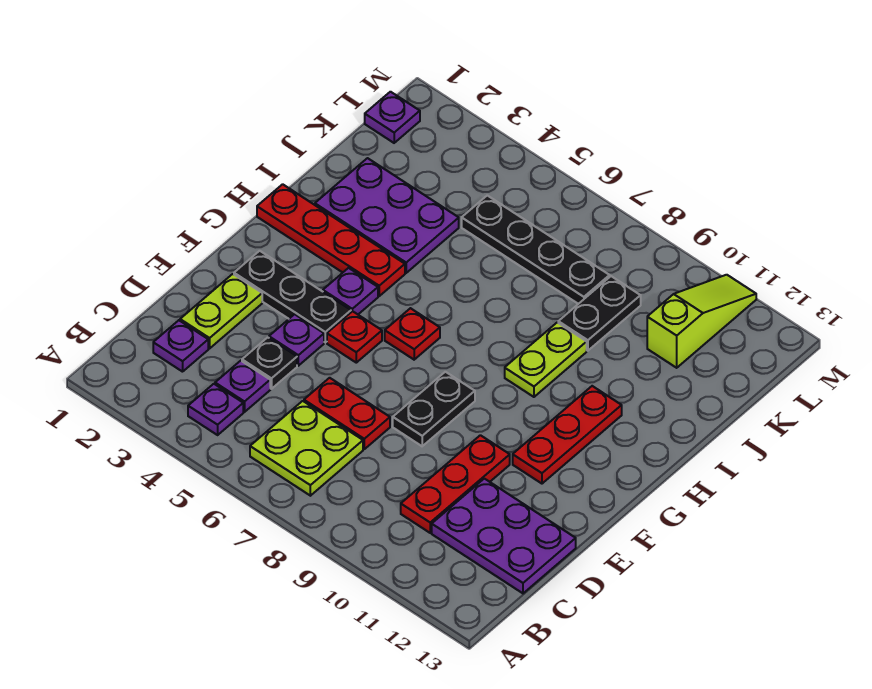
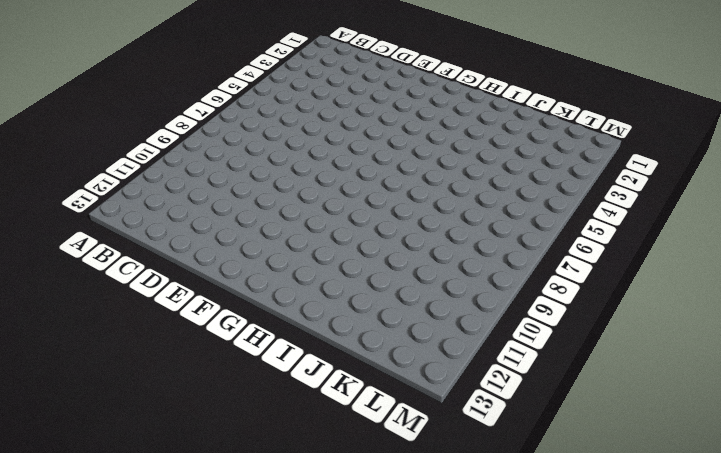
none -> purple 1x1 plate [188,384,243,435]
none -> lime 2x2 plate [250,401,363,496]
none -> purple 1x1 plate [153,320,208,372]

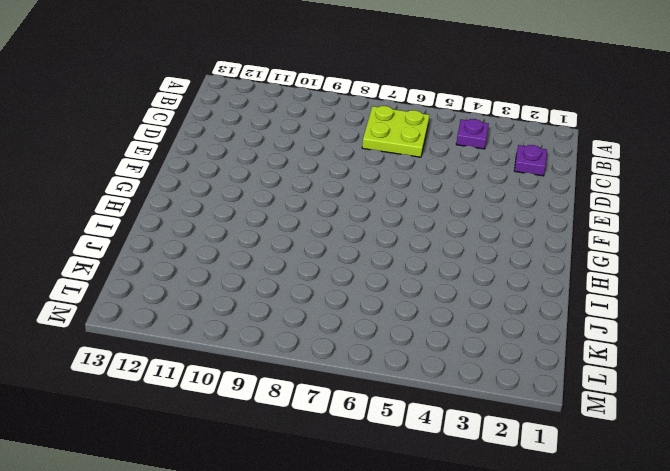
none -> purple 1x1 plate [215,361,270,412]
none -> red 1x3 plate [401,435,510,533]
none -> purple 2x3 plate [432,479,576,593]

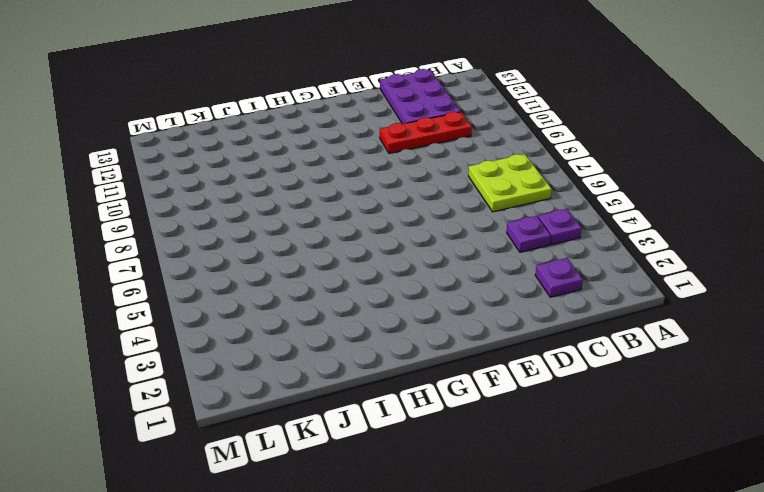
none -> lime 1x2 plate [180,274,262,348]
none -> black 1x1 plate [242,337,297,389]
none -> red 1x2 plate [304,378,390,449]

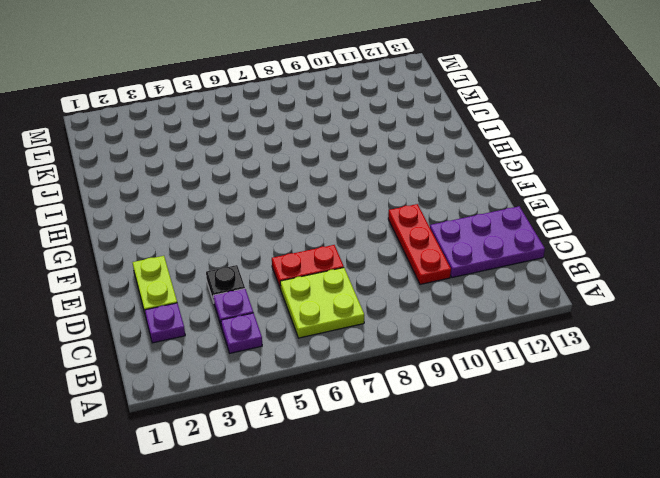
none -> purple 1x1 plate [269,314,324,366]
none -> black 1x2 plate [393,372,475,446]
none -> black 1x3 plate [234,251,351,342]

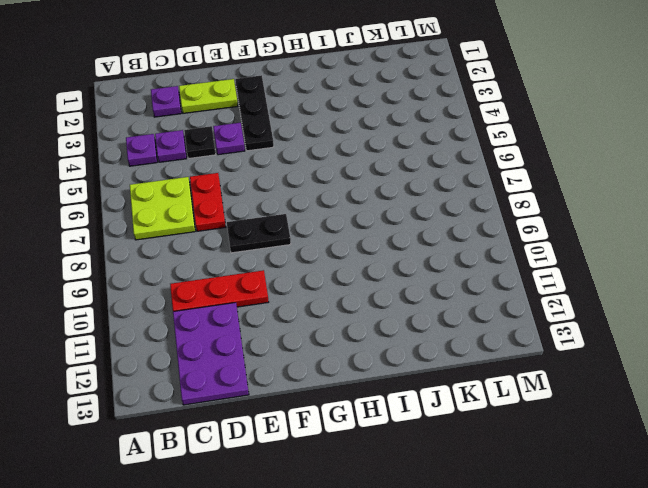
none -> red 1x1 plate [327,311,382,363]
none -> red 1x3 plate [513,386,622,484]
none -> purple 1x1 plate [323,268,378,314]

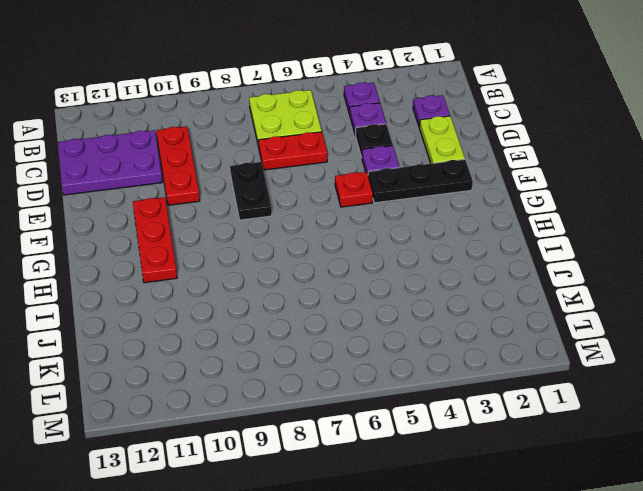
none -> purple 1x1 plate [323,268,378,314]
none -> red 1x1 plate [385,308,440,360]
none -> red 1x4 plate [257,184,405,296]

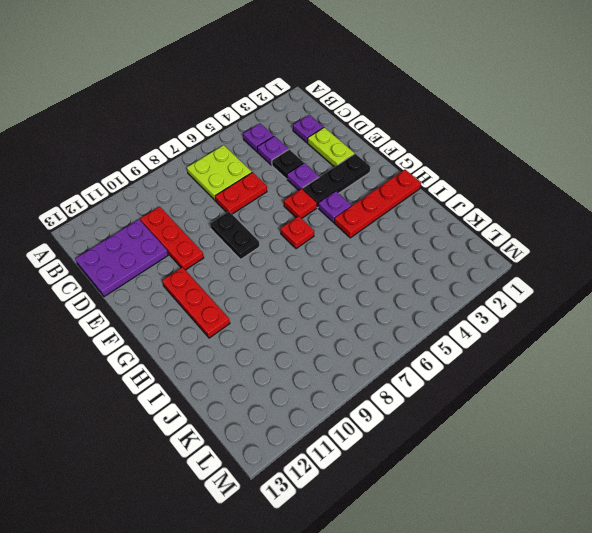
none -> lime 1x2 plate [505,323,587,397]
none -> purple 2x3 plate [315,158,459,273]
none -> black 1x2 plate [558,276,641,351]

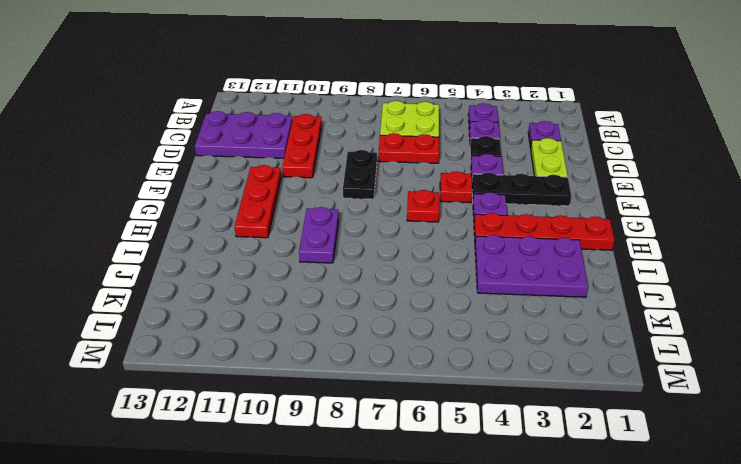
purple 1x2 plate [299,207,339,263] -> lime 1x2 plate [505,323,587,397]
none -> black 1x2 plate [558,276,641,351]
none -> black 1x4 plate [462,195,610,304]
none -> lime 1x3 slope [647,275,756,368]

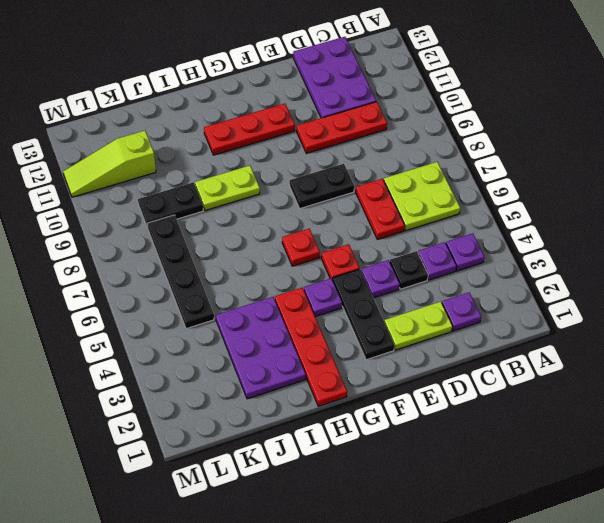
none -> purple 1x1 plate [365,92,420,143]

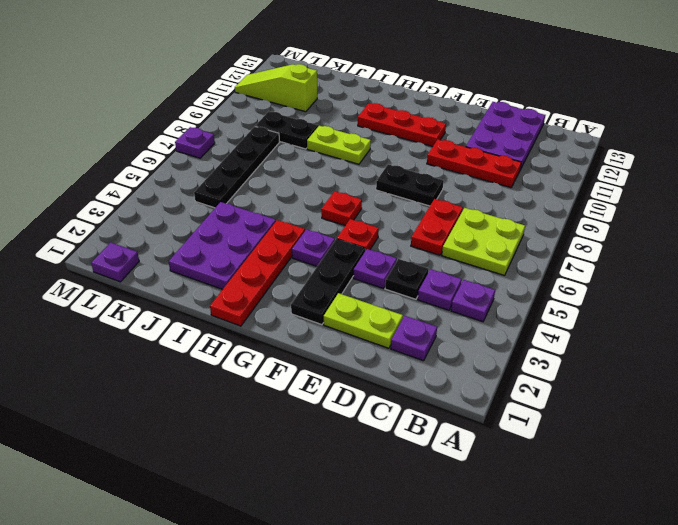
purple 1x1 plate [175,127,215,158] -> none

